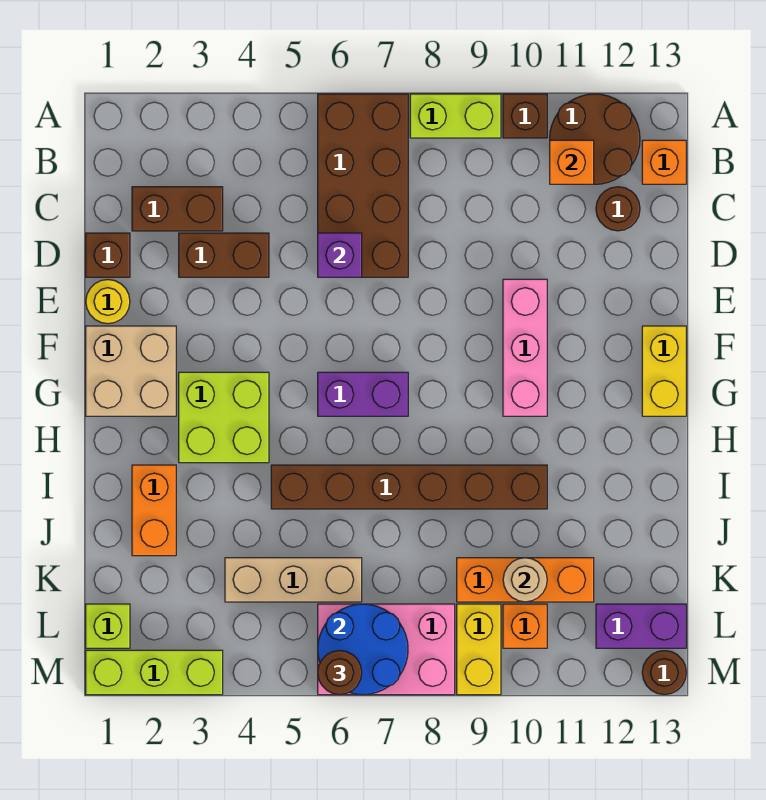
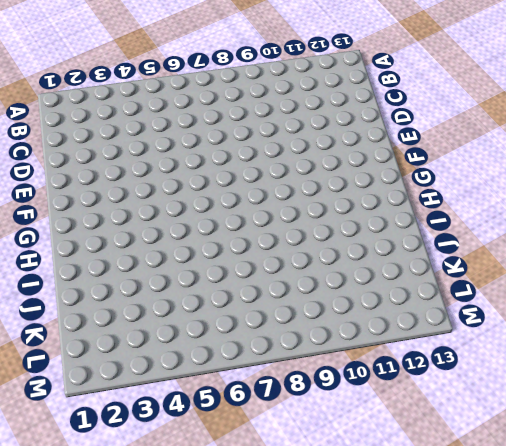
none -> brown 2x4 brick [318,94,408,277]
none -> lime 1x2 brick [410,94,501,138]
none -> brown 1x1 brick [503,94,547,138]
none -> brown 2x2 round brick [550,94,640,184]

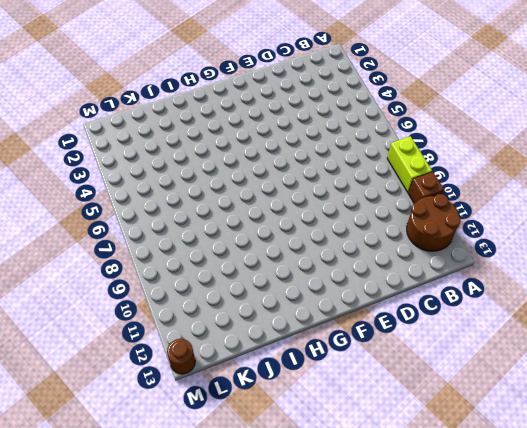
none -> brown 2x4 brick [318,94,408,277]
none -> orange 1x1 brick [642,140,686,184]
none -> brown 1x2 brick [132,187,223,231]
none -> brown 1x1 round brick [596,187,640,231]

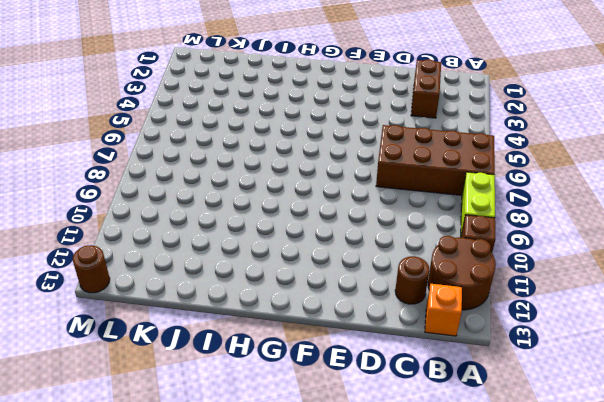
none -> brown 1x1 brick [86,233,130,277]
none -> brown 1x2 brick [179,233,269,277]
none -> yellow 1x1 round brick [86,280,130,324]
none -> pink 1x3 brick [503,279,547,416]

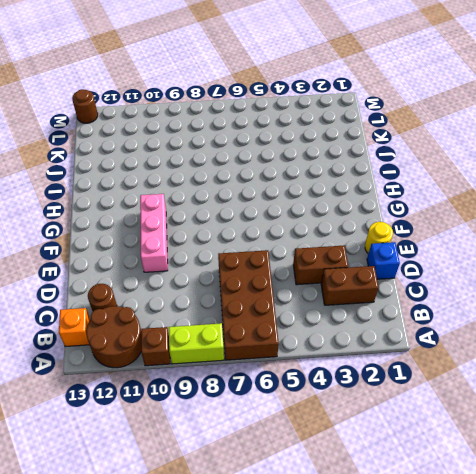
blue 1x1 brick [367,242,400,279] -> brown 1x1 brick [86,233,130,277]
none -> tan 2x2 brick [86,326,176,416]
none -> yellow 1x2 brick [642,326,686,416]
none -> lime 2x2 brick [179,372,269,463]
none -> purple 1x2 brick [318,372,408,416]

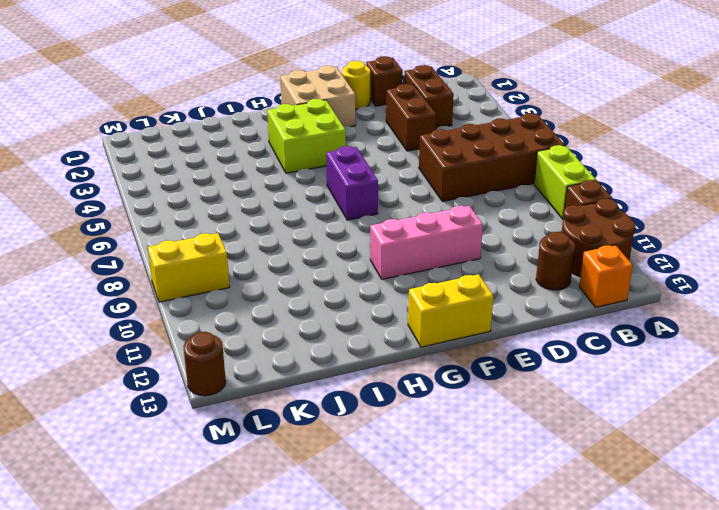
none -> orange 1x2 brick [132,465,176,556]
none -> brown 1x6 brick [271,465,547,509]
none -> tan 1x3 brick [225,558,362,602]
none -> orange 1x3 brick [457,558,594,602]

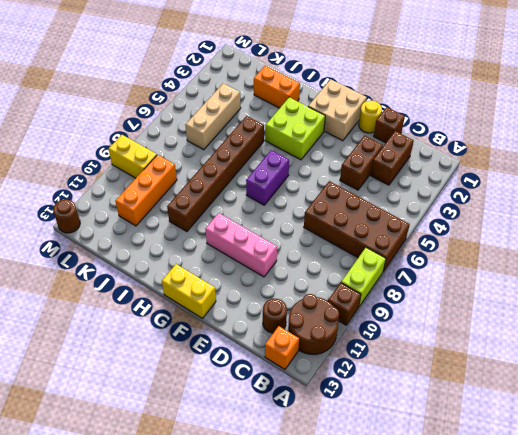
none -> lime 1x1 brick [86,604,130,648]
none -> pink 2x3 brick [318,604,455,695]
none -> orange 1x1 brick [503,604,547,648]
none -> purple 1x2 brick [596,604,686,648]

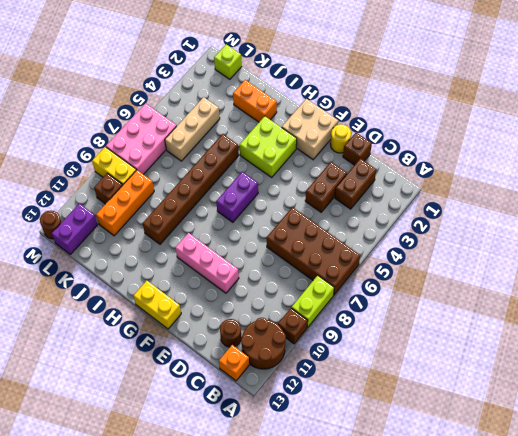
brown 1x1 brick [94,173,123,204] -> orange 1x1 brick [503,604,547,648]
none -> lime 1x3 brick [86,650,223,695]
none -> orange 1x1 brick [550,140,594,184]
none -> purple 1x1 brick [318,233,362,277]
none -> tan 1x1 round brick [503,558,547,602]

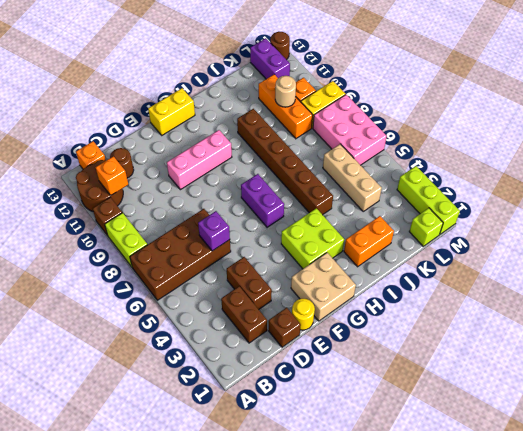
none -> blue 2x2 round brick [318,604,408,695]
none -> brown 1x1 round brick [318,651,362,695]

